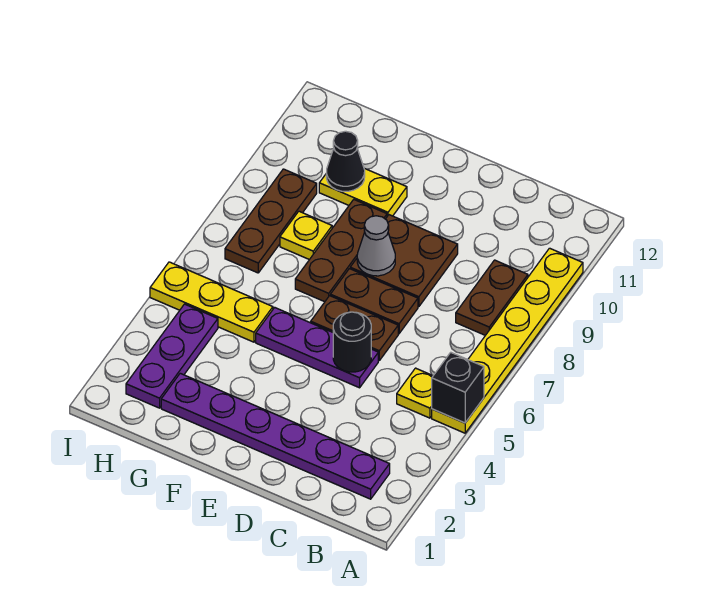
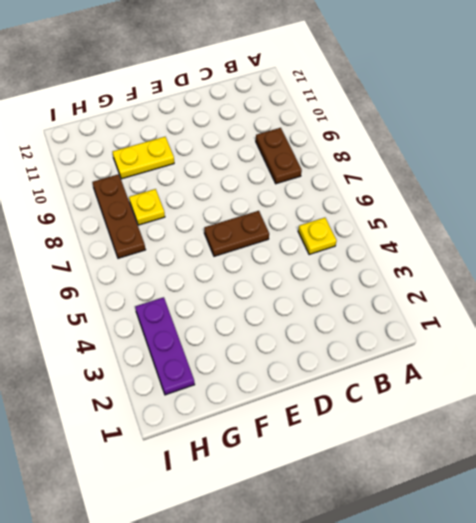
none -> yellow 1x6 plate [432,248,583,433]
none -> purple 1x6 plate [161,373,390,499]
none -> purple 1x3 plate [256,308,378,388]

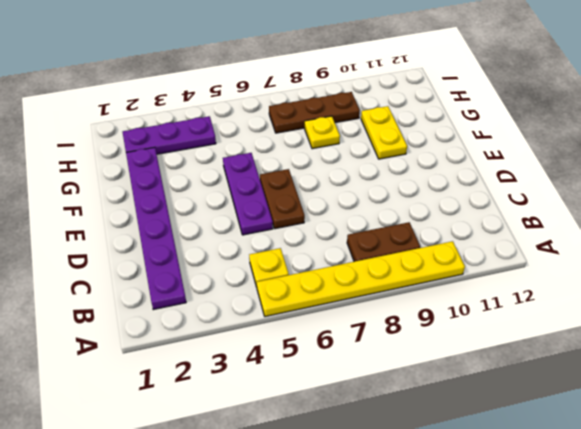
none -> brown 1x2 plate [330,269,418,334]
none -> brown 2x2 plate [350,215,458,307]
none -> brown 1x3 plate [295,200,387,302]

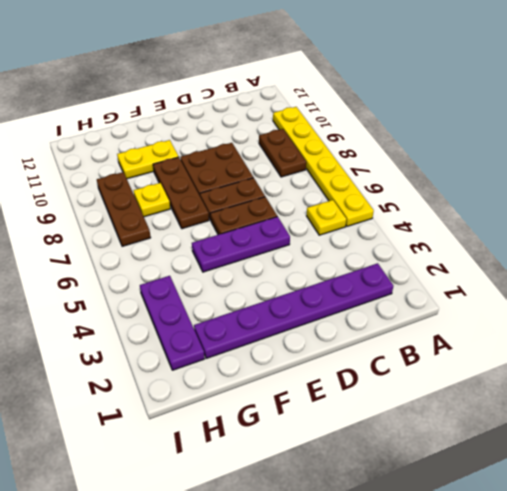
none -> yellow 1x3 plate [150,262,273,342]
none -> black 1x1 brick [432,352,484,423]
none -> black 1x1 round brick [333,312,371,372]

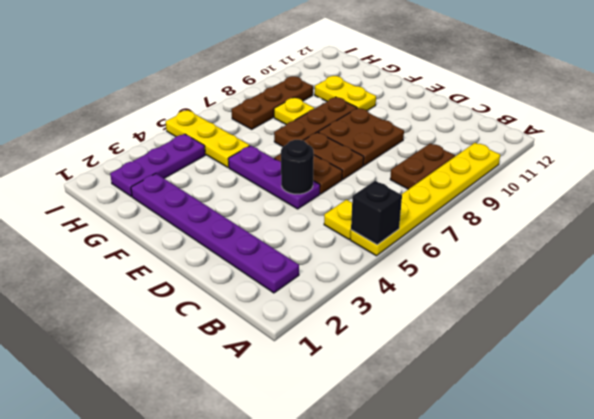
none -> grey 1x1 cone [357,216,395,276]
none -> black 1x1 cone [326,131,365,191]

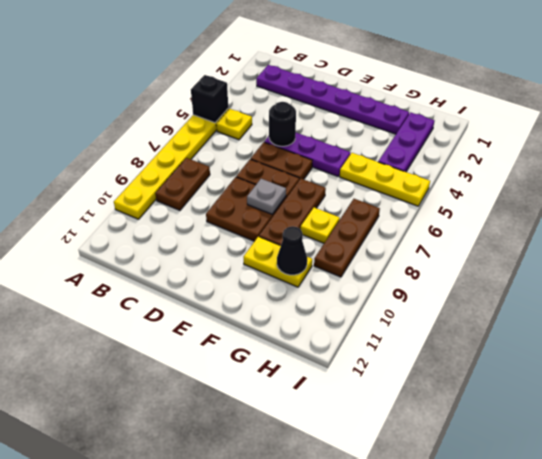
grey 1x1 plate [247,179,286,214] -> grey 1x1 cone [357,216,395,276]

